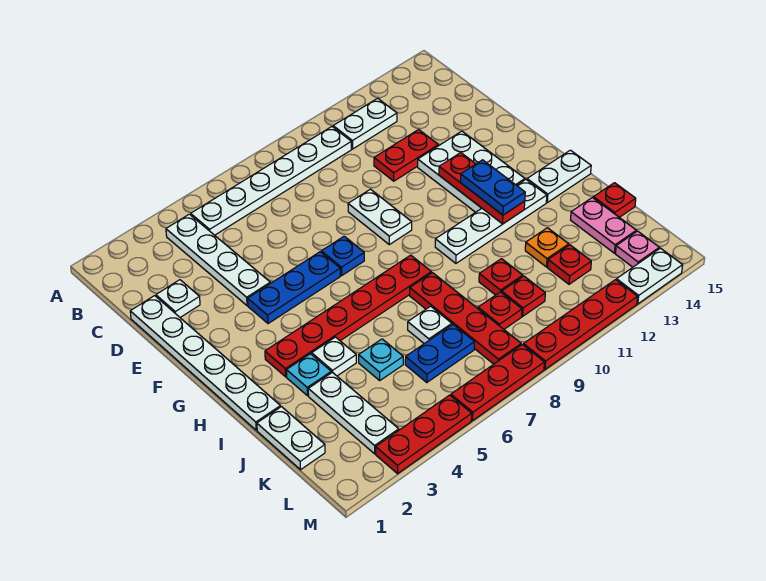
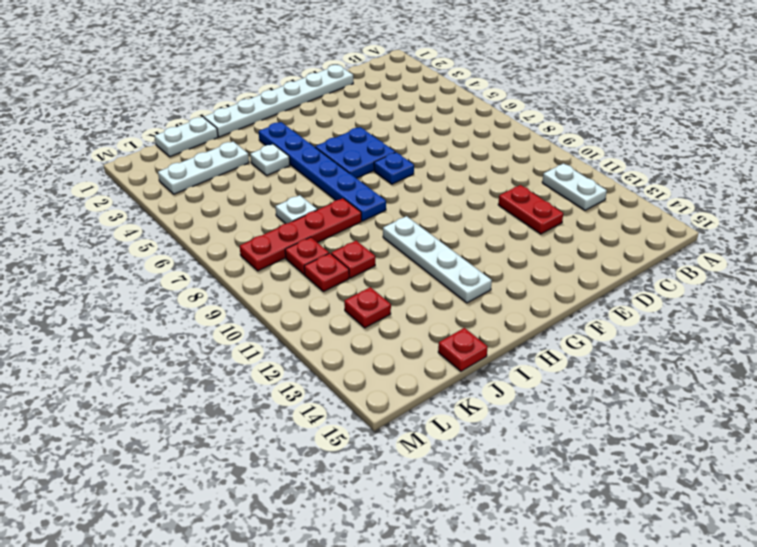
blue 2x2 plate [315,127,395,178] -> blue 1x3 plate [248,252,340,324]
blue 1x6 plate [259,122,386,221] -> red 1x6 plate [265,255,431,377]
none -> white 1x4 plate [166,214,270,306]
none -> white 1x6 plate [191,127,352,235]
none -> white 1x1 plate [156,280,200,317]
none -> white 1x2 plate [348,189,412,245]

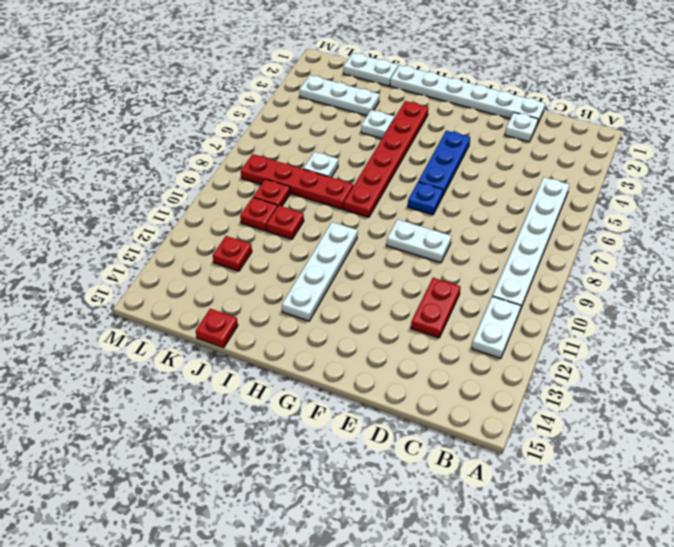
none -> white 1x4 plate [166,214,270,306]
none -> white 2x3 plate [418,131,525,212]
none -> white 1x2 plate [527,150,591,202]
none -> cyan 1x1 plate [286,354,331,396]

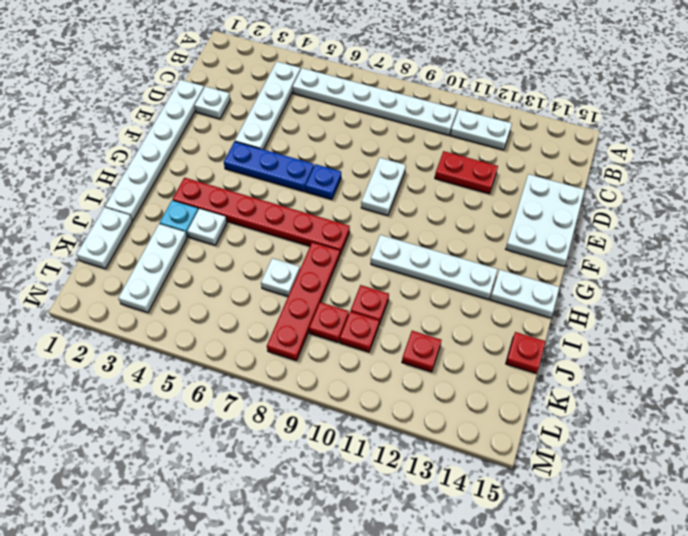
white 2x3 plate [506,174,585,266] -> white 2x3 plate moved to [418,131,525,212]
none -> cyan 1x1 plate [359,339,403,380]
none -> orange 1x1 plate [525,228,569,267]
none -> pink 1x2 plate [571,198,636,253]
none -> blue 1x2 plate [405,325,474,382]

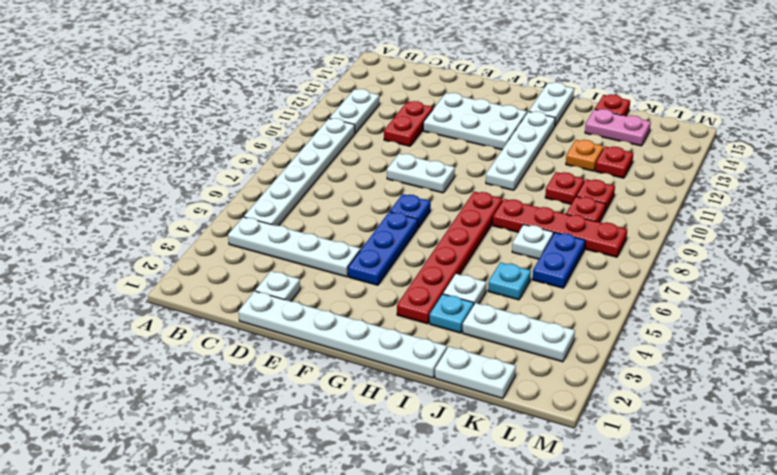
none -> pink 1x1 plate [615,231,659,267]
none -> red 1x3 plate [376,395,472,474]
none -> red 1x3 plate [451,345,544,421]
none -> red 1x4 plate [523,280,638,369]

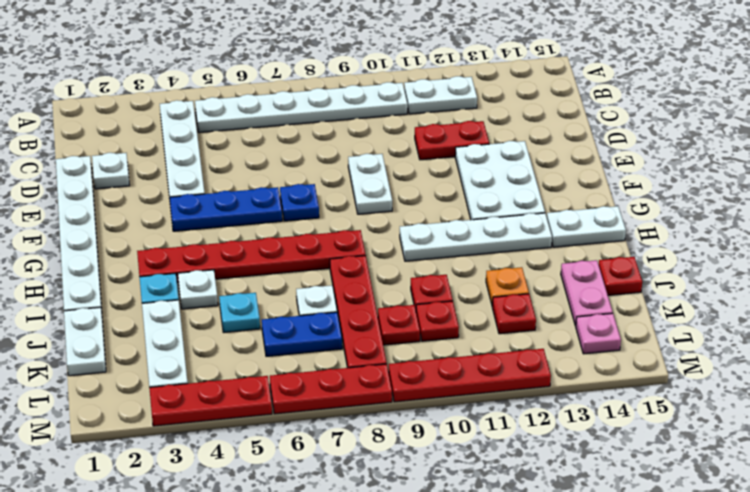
none -> white 1x2 plate [617,248,683,304]
none -> red 1x3 plate [439,153,525,224]
none -> blue 1x2 plate [460,160,525,215]

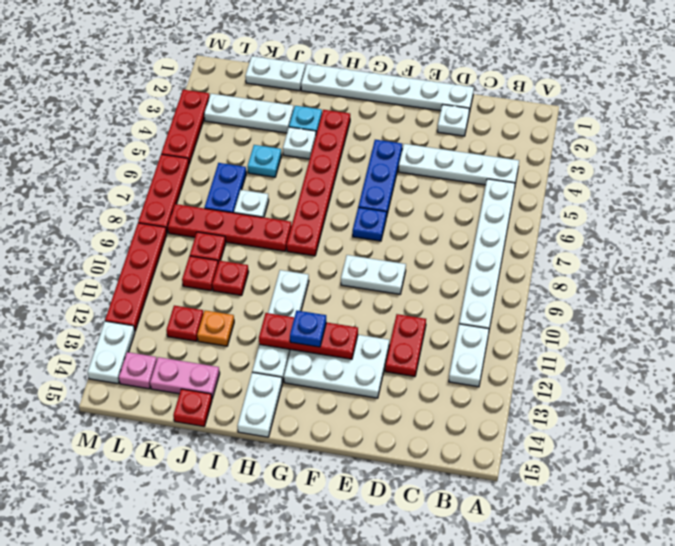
blue 1x1 plate [290,311,326,347] -> blue 1x2 plate [460,160,525,215]

